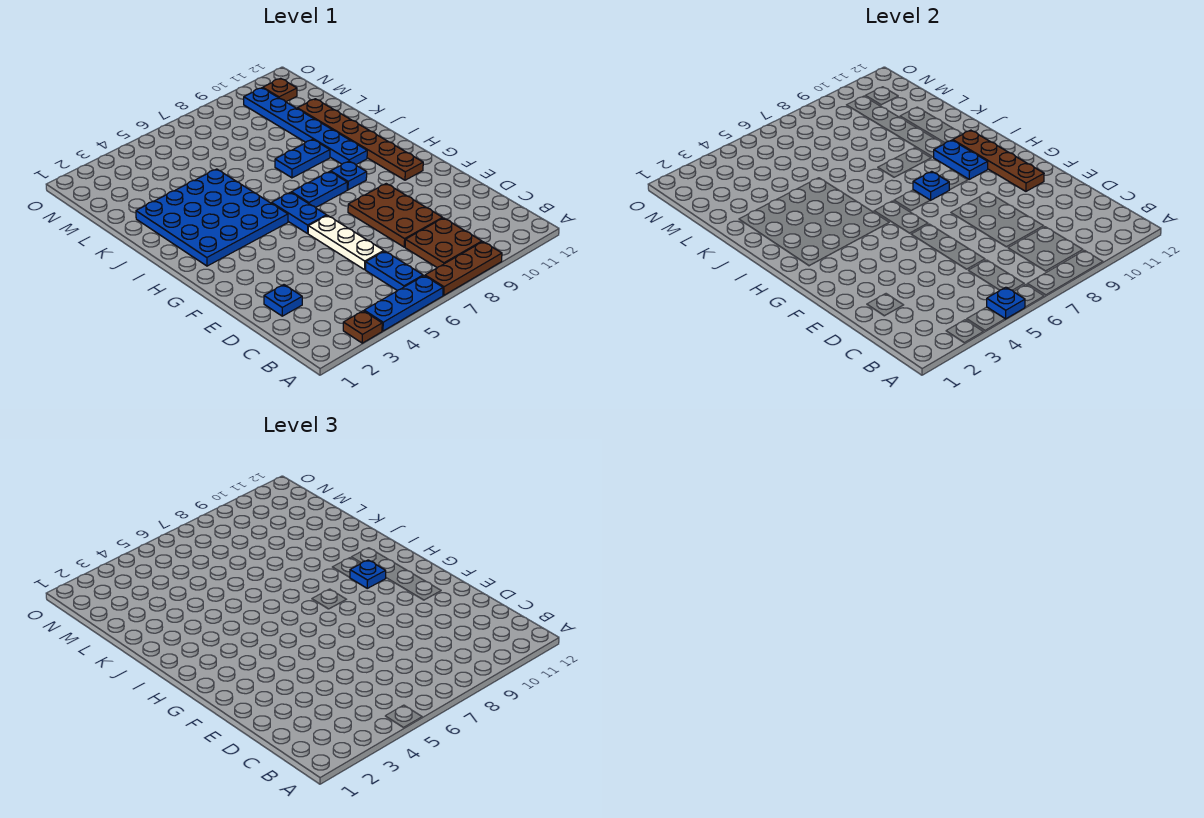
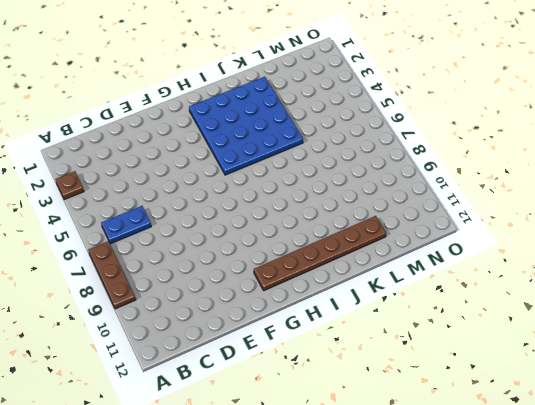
none -> blue 1x3 plate [364,276,443,331]
none -> brown 2x2 plate [405,218,482,268]
none -> blue 1x1 plate [264,285,302,316]

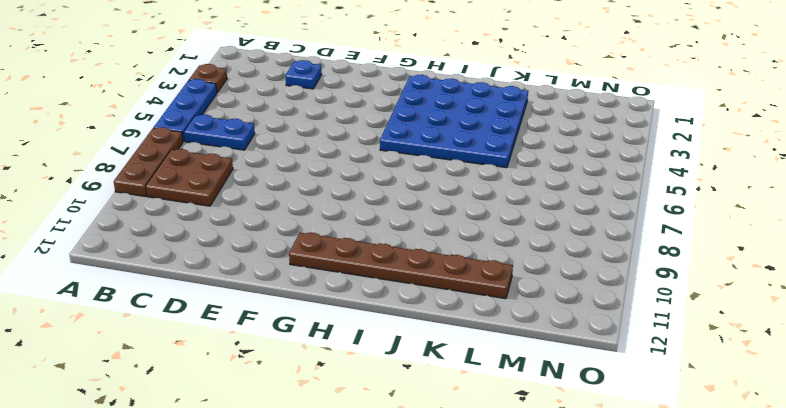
none -> white 1x3 plate [308,216,384,270]
none -> brown 2x3 plate [348,184,442,247]
none -> blue 1x2 plate [271,192,327,233]

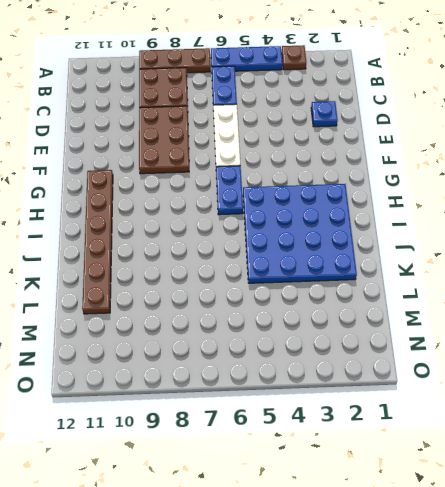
none -> blue 1x2 plate [291,171,347,208]
none -> blue 1x1 plate [331,161,367,190]
none -> blue 1x6 plate [244,88,367,165]

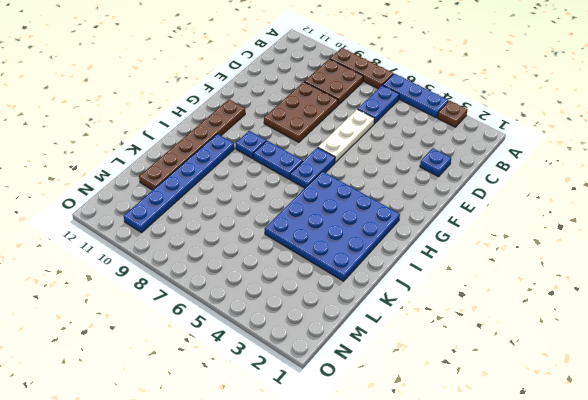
none -> blue 1x2 plate [275,139,330,178]
none -> brown 1x1 plate [263,78,297,102]
none -> blue 1x1 plate [987,287,1025,319]

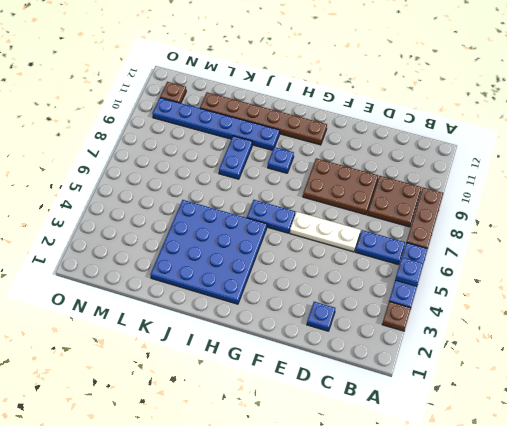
none -> blue 1x2 plate [291,171,347,208]
none -> brown 1x4 plate [953,130,1044,191]
none -> blue 1x1 plate [913,171,949,200]

